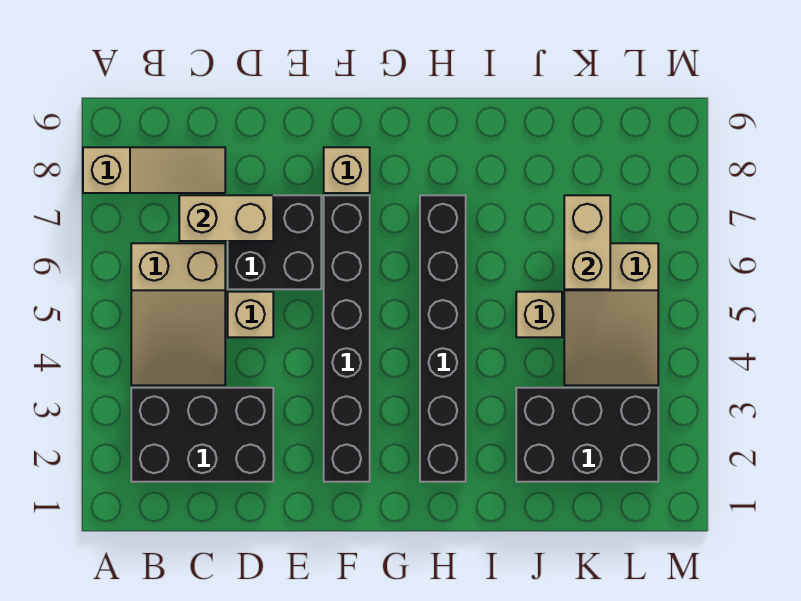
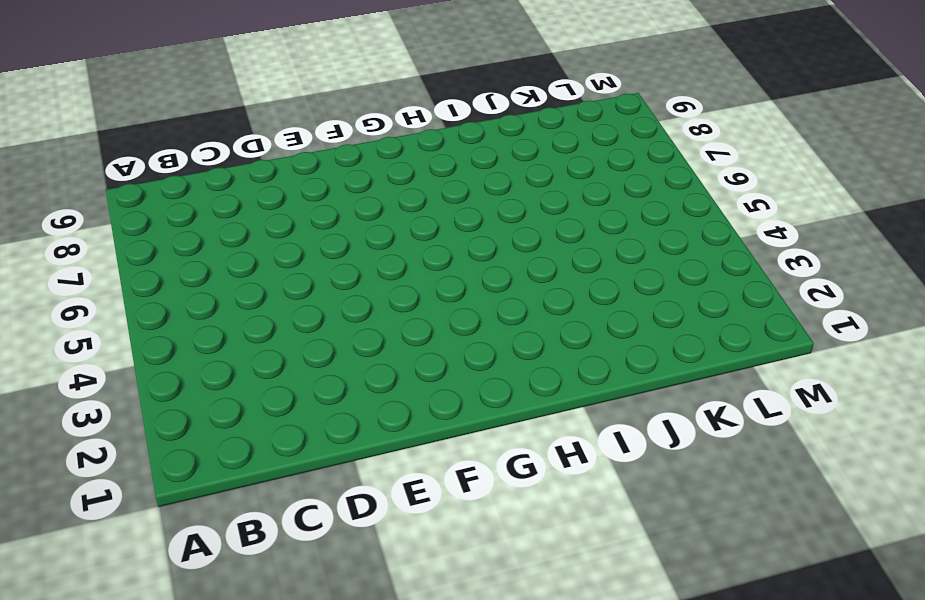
none -> tan 1x3 slope [83,147,225,193]
none -> black 2x3 brick [131,388,273,482]
none -> tan 2x3 slope [131,243,225,385]

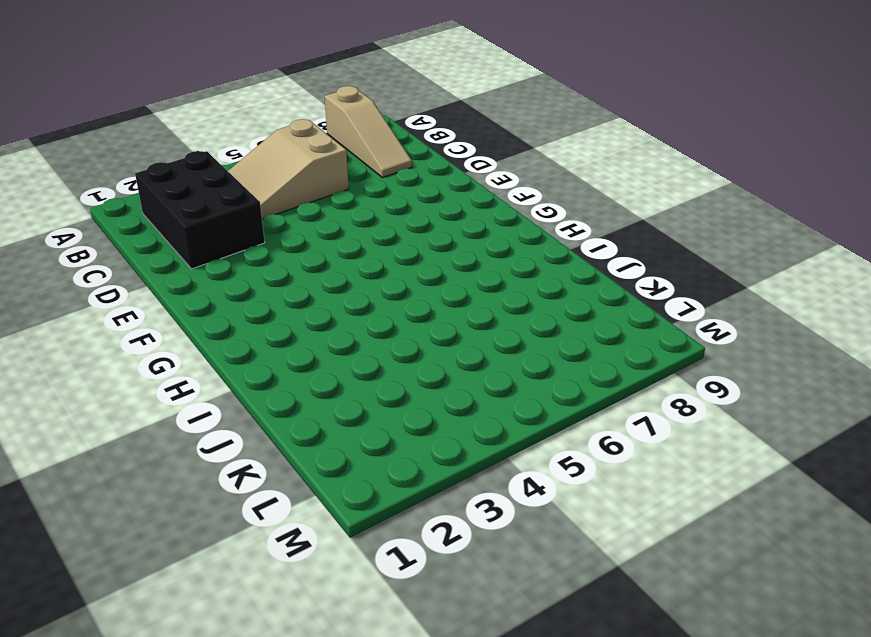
none -> tan 1x1 brick [228,292,273,337]
none -> black 2x2 brick [228,195,321,289]
none -> black 1x6 brick [324,195,370,482]

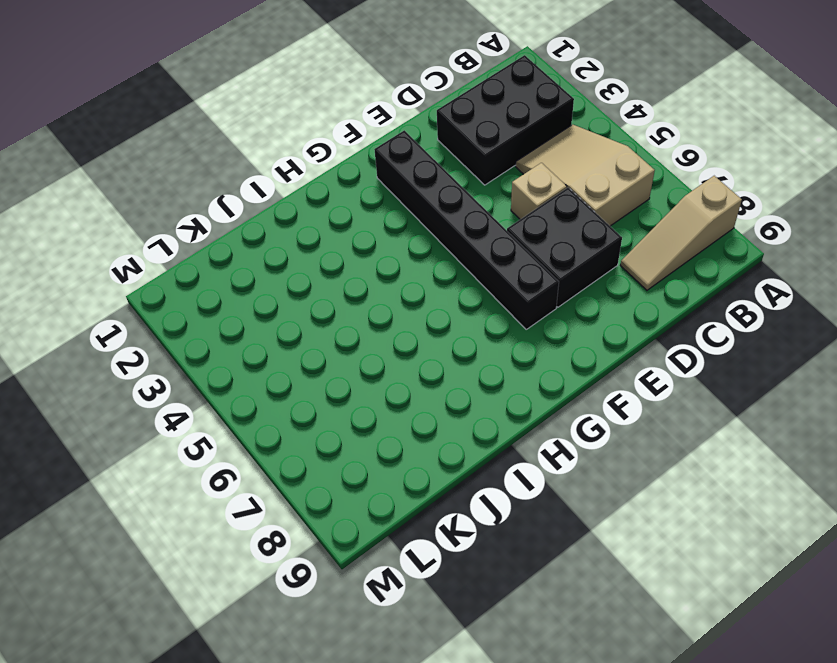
none -> tan 1x1 brick [324,147,370,193]
none -> black 1x6 brick [420,195,466,482]
none -> black 2x3 brick [516,388,658,482]

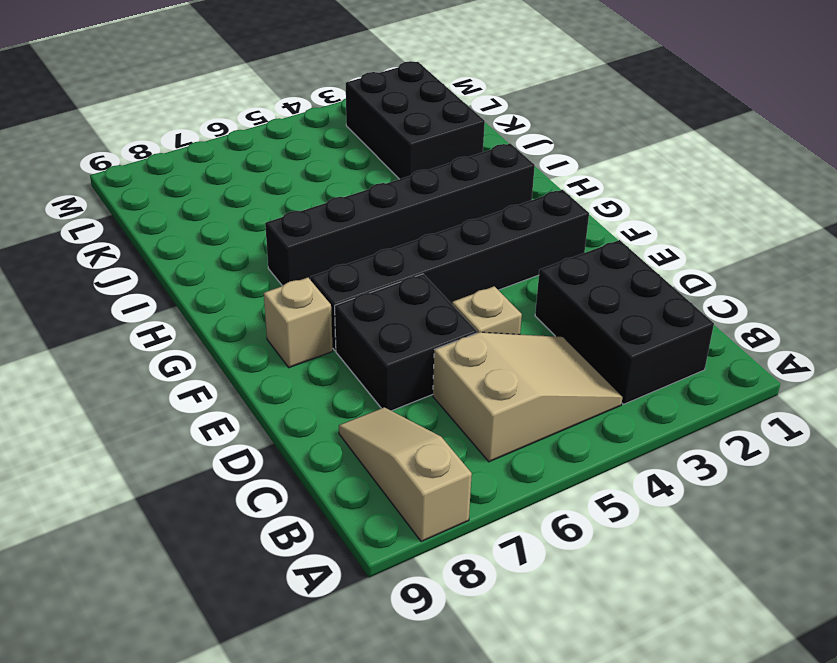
none -> tan 1x1 brick [516,292,562,337]
none -> tan 2x3 slope [564,243,658,385]
none -> tan 1x2 brick [179,195,273,241]

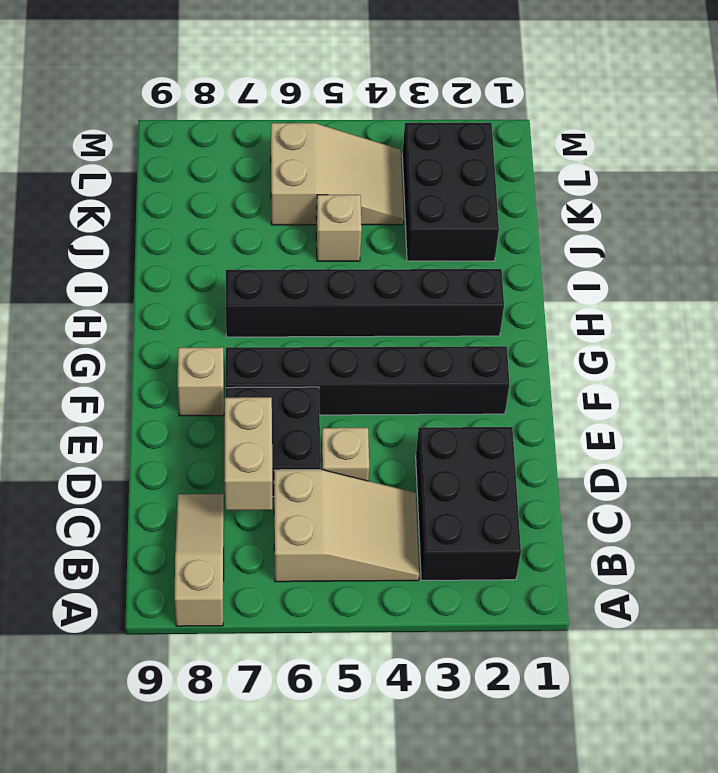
none -> tan 1x2 brick [564,195,610,289]

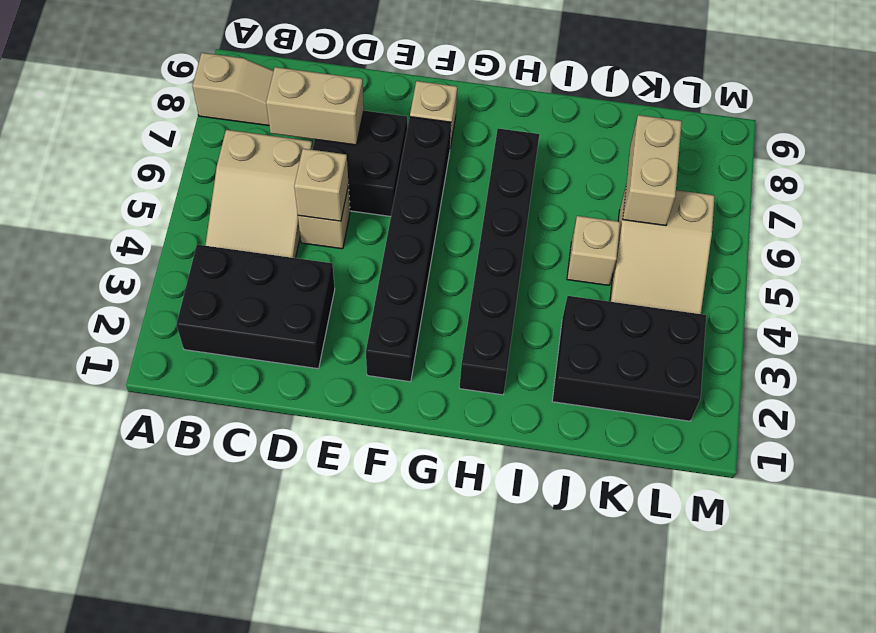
tan 1x1 brick [294,149,349,221] -> none

